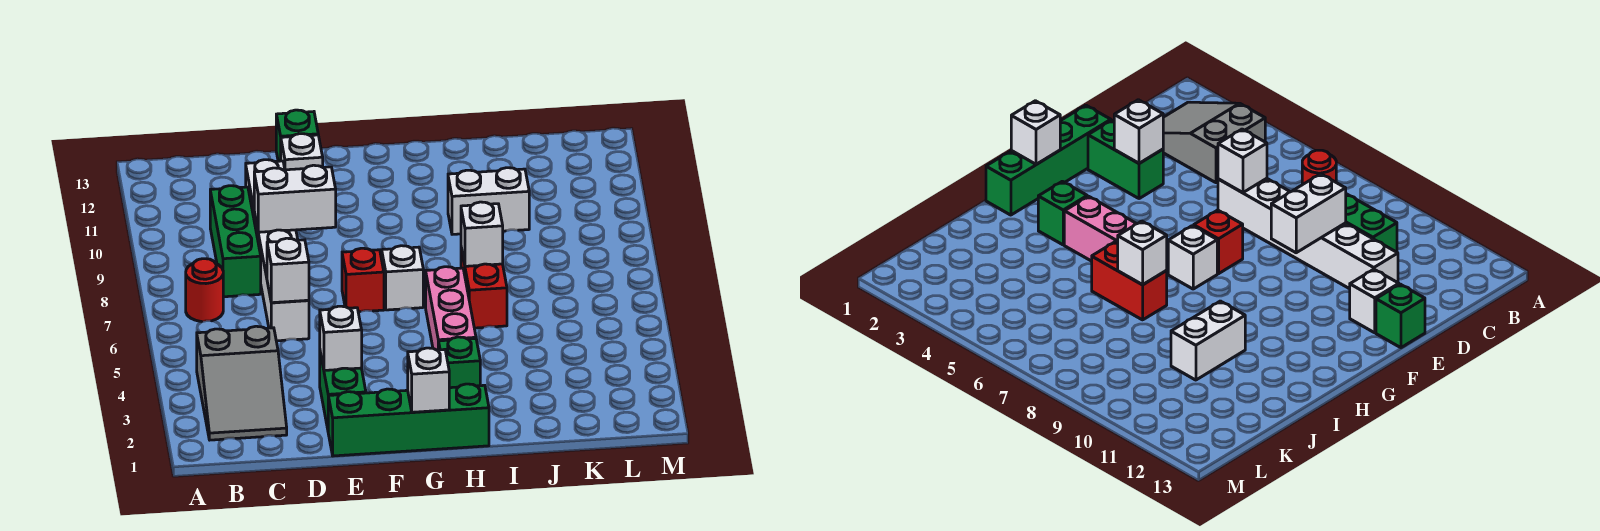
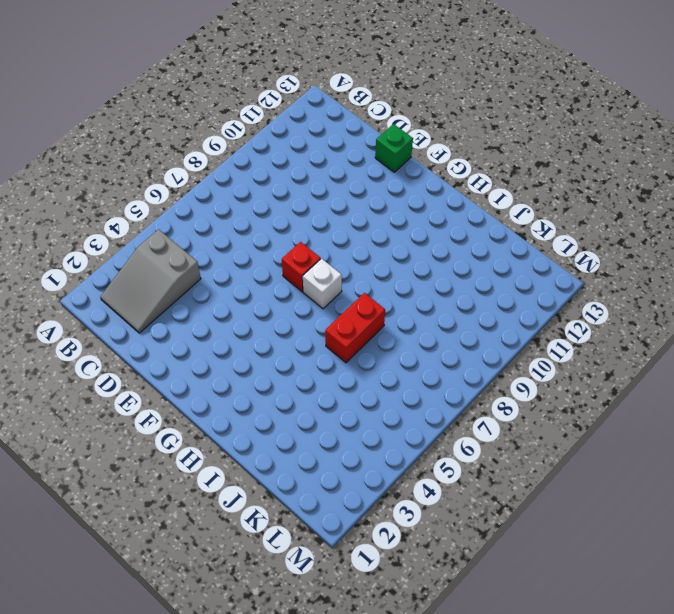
none -> red 1x1 round brick [186,259,223,322]
none -> green 1x3 brick [210,186,261,297]
none -> white 1x6 brick [246,160,309,341]

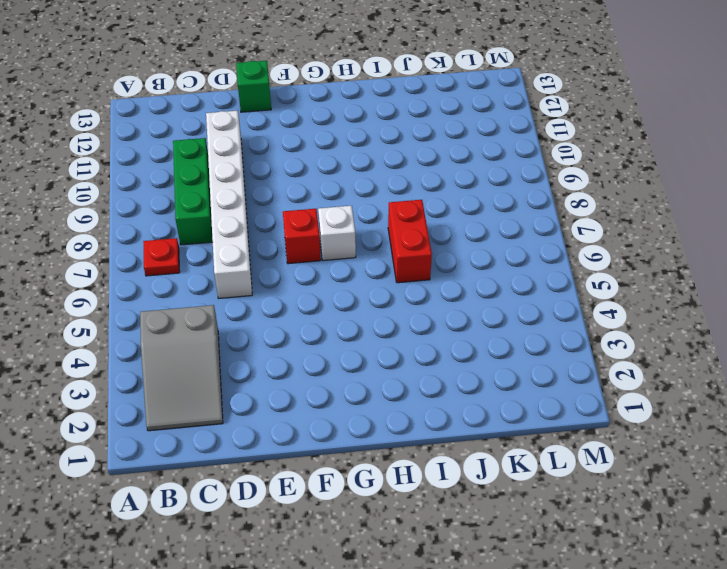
red 1x1 plate [143,238,180,276] -> red 1x1 round brick [186,259,223,322]
none -> green 1x4 brick [328,384,489,456]
none -> green 1x2 brick [320,353,366,429]
none -> white 1x1 brick [281,134,323,170]

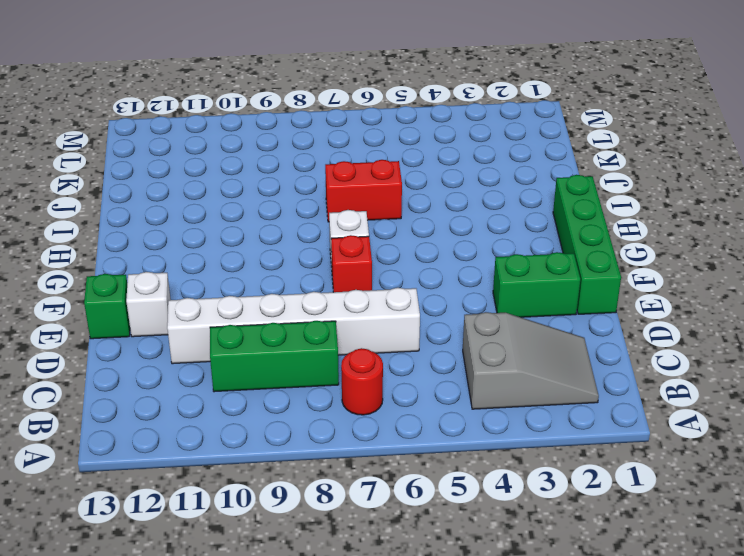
none -> green 1x1 brick [439,337,480,388]
none -> pink 1x3 brick [426,267,476,350]
none -> white 1x2 brick [448,168,529,234]

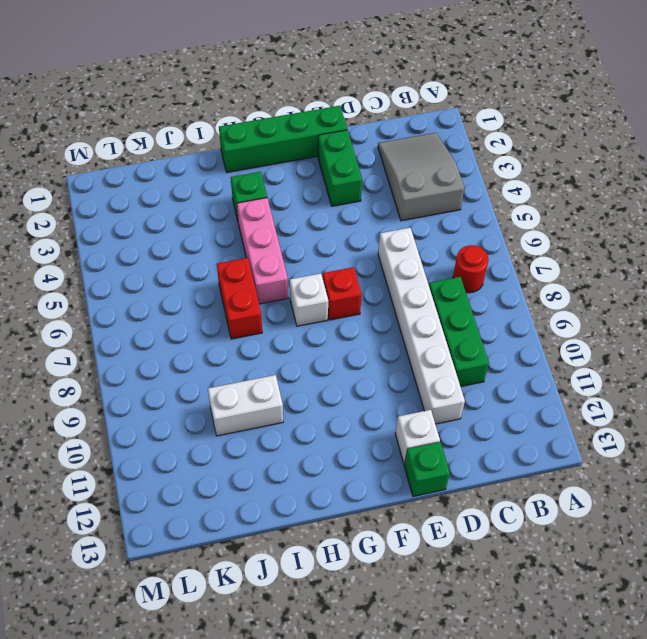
none -> white 1x1 brick [267,238,309,303]
none -> white 1x2 brick [254,165,336,232]
none -> white 1x1 brick [320,306,362,371]

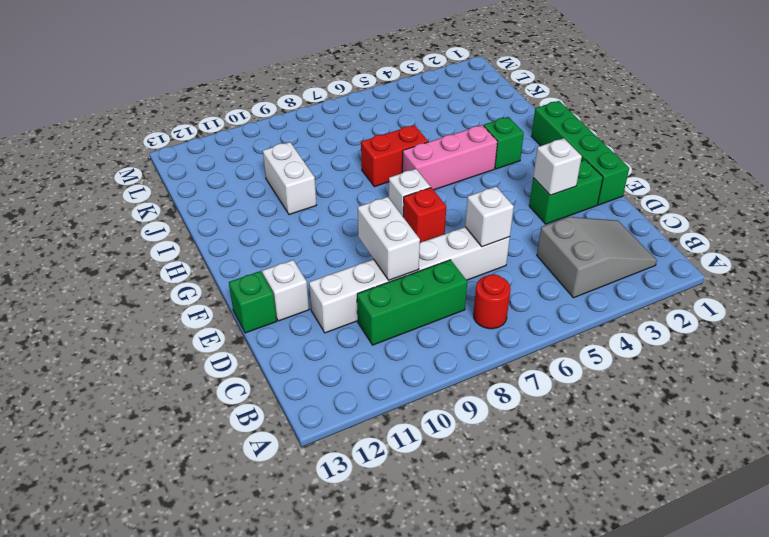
none -> white 1x1 brick [408,348,449,412]
none -> white 1x1 brick [461,202,503,266]

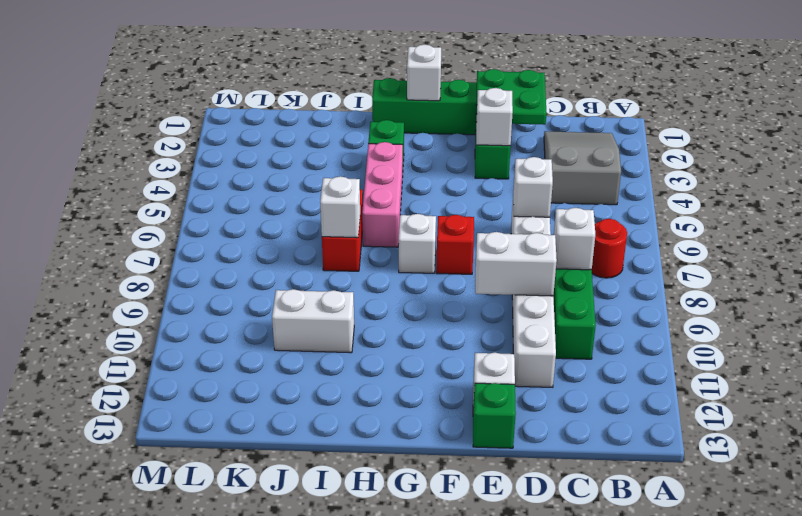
white 1x1 brick [554,208,595,270] -> none
green 2x2 plate [476,69,547,125] -> none

